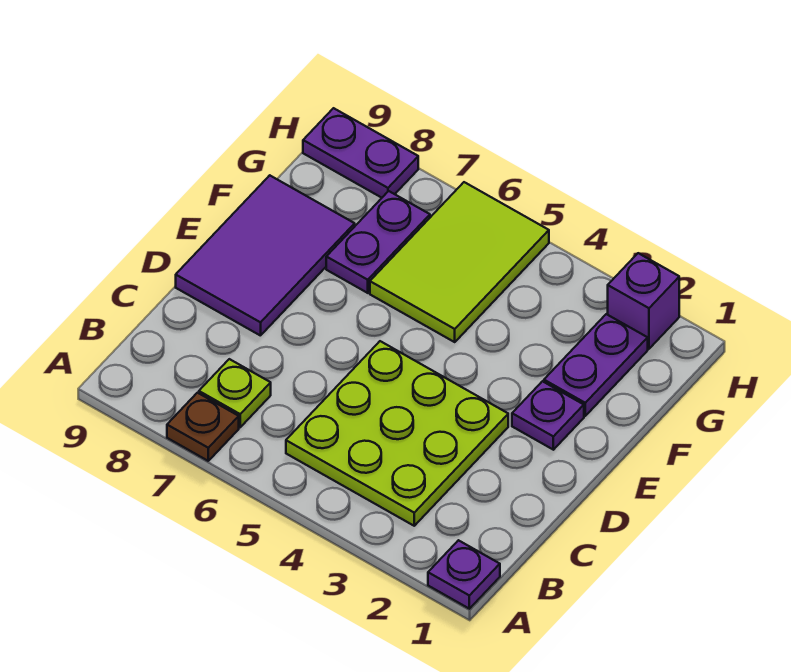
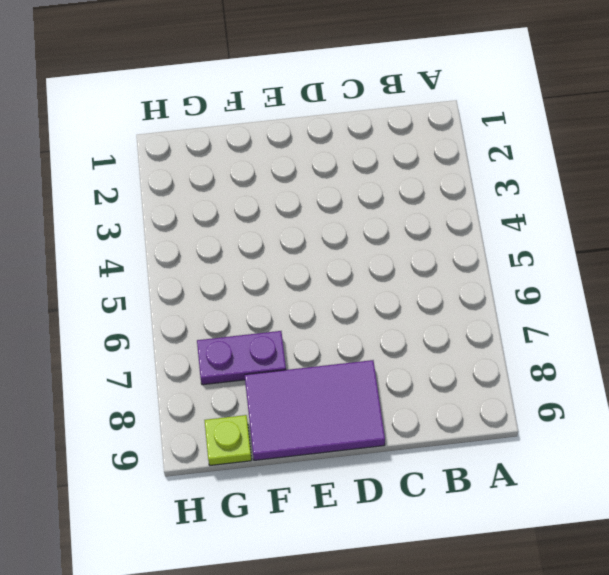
lime 1x1 plate [204,415,252,465] -> lime 1x1 plate moved to [199,359,271,427]
none -> purple 1x1 plate [428,540,500,609]
none -> brown 1x1 plate [167,393,239,461]

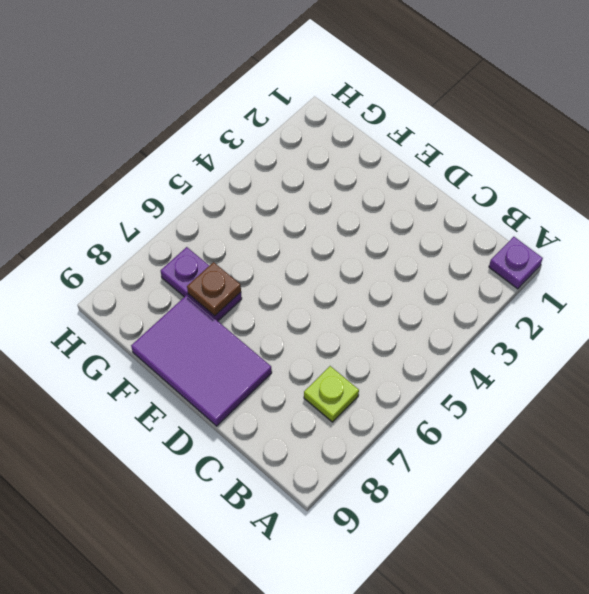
brown 1x1 plate [187,262,241,316] -> brown 1x1 plate moved to [167,393,239,461]
none -> lime 3x3 plate [286,341,508,526]
none -> purple 1x1 plate [512,381,584,450]

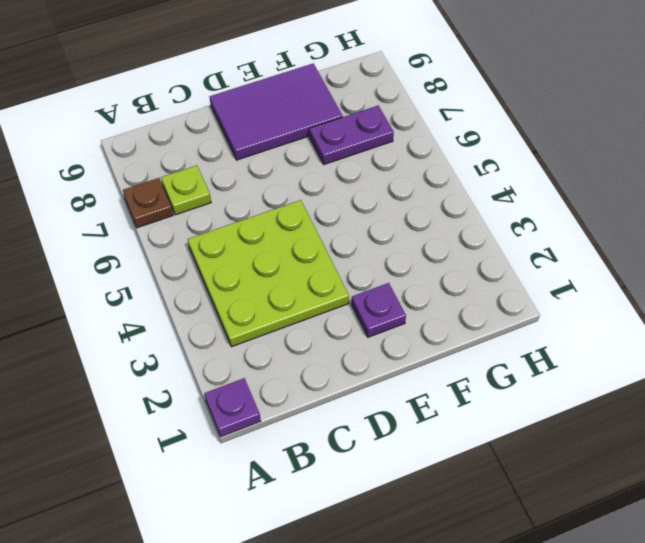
none -> purple 1x2 plate [544,314,648,416]
none -> lime 2x3 tile [370,182,549,342]

